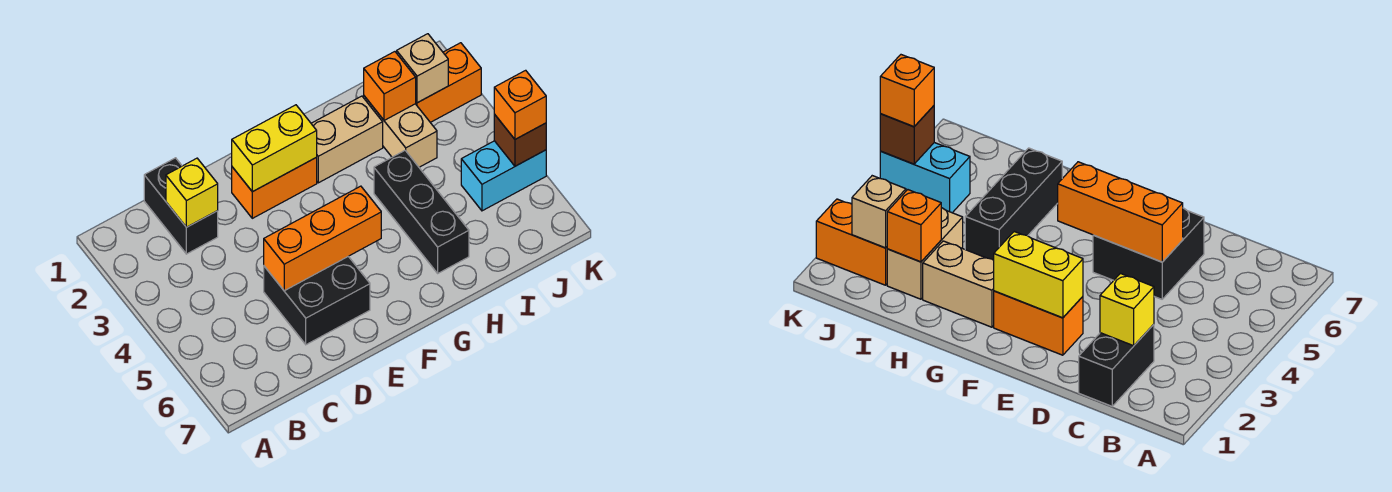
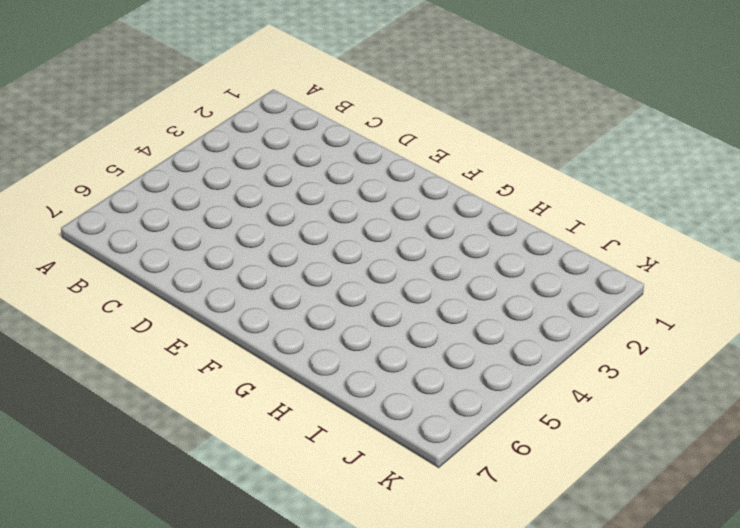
none -> black 1x2 brick [144,158,218,254]
none -> black 2x2 brick [264,256,370,345]
none -> orange 1x2 brick [232,157,317,218]

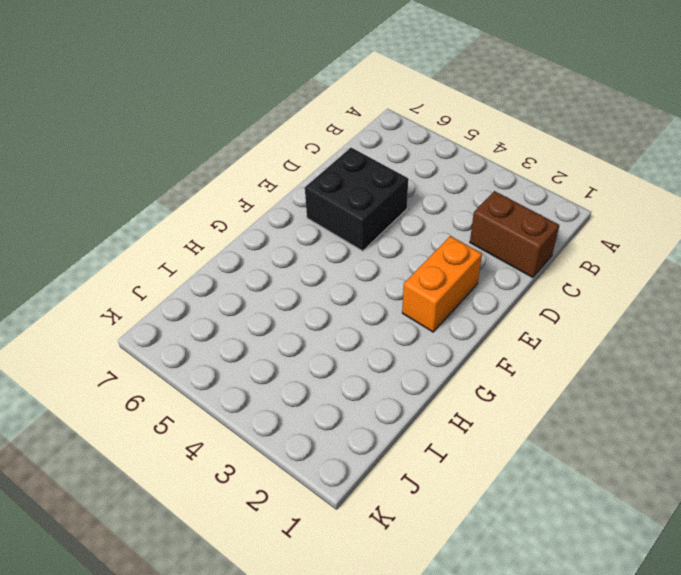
brown 1x2 brick [470,191,559,277] -> black 1x2 brick [144,158,218,254]
none -> tan 1x2 brick [311,96,383,183]
none -> black 1x3 brick [374,151,469,273]
none -> tan 1x2 brick [364,96,437,167]

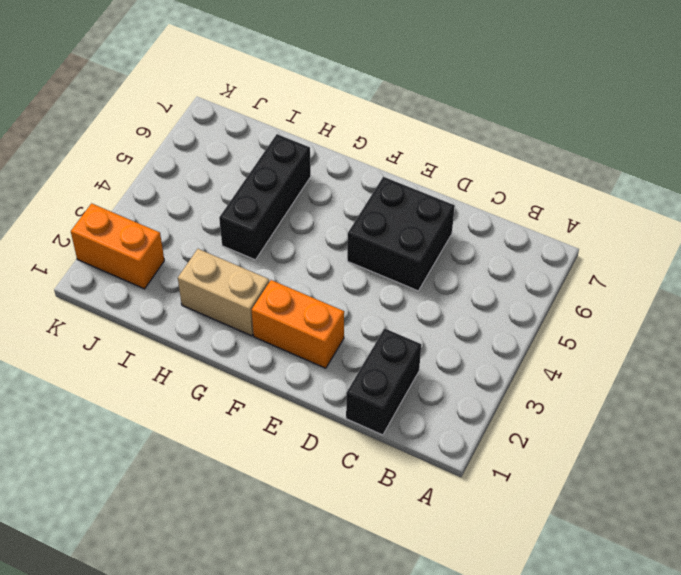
none -> tan 1x2 brick [364,96,437,167]
none -> cyan 1x2 brick [461,141,546,211]
none -> yellow 1x1 brick [166,158,218,227]

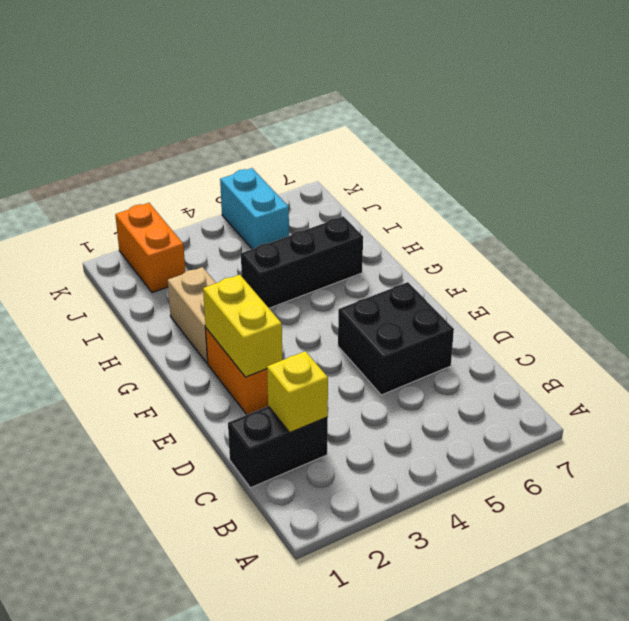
none -> tan 1x2 brick [364,96,437,167]
none -> orange 1x3 brick [264,186,381,291]
none -> orange 1x1 brick [364,52,416,120]

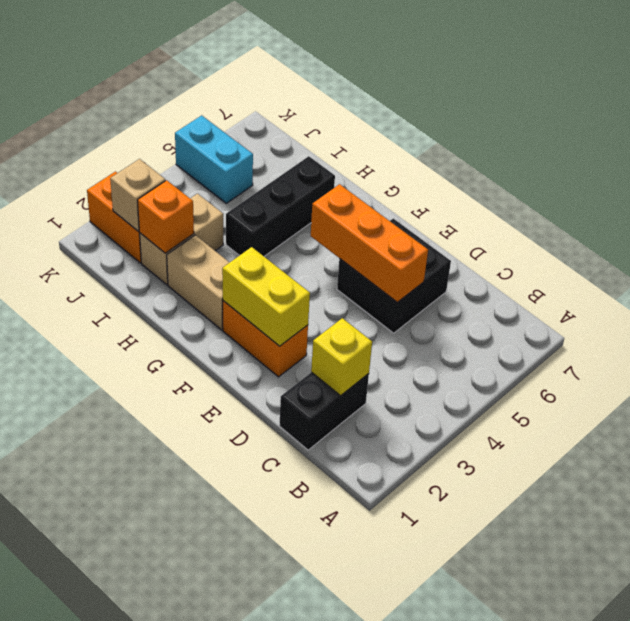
none -> brown 1x1 brick [494,114,546,166]
none -> orange 1x1 brick [494,70,546,139]

